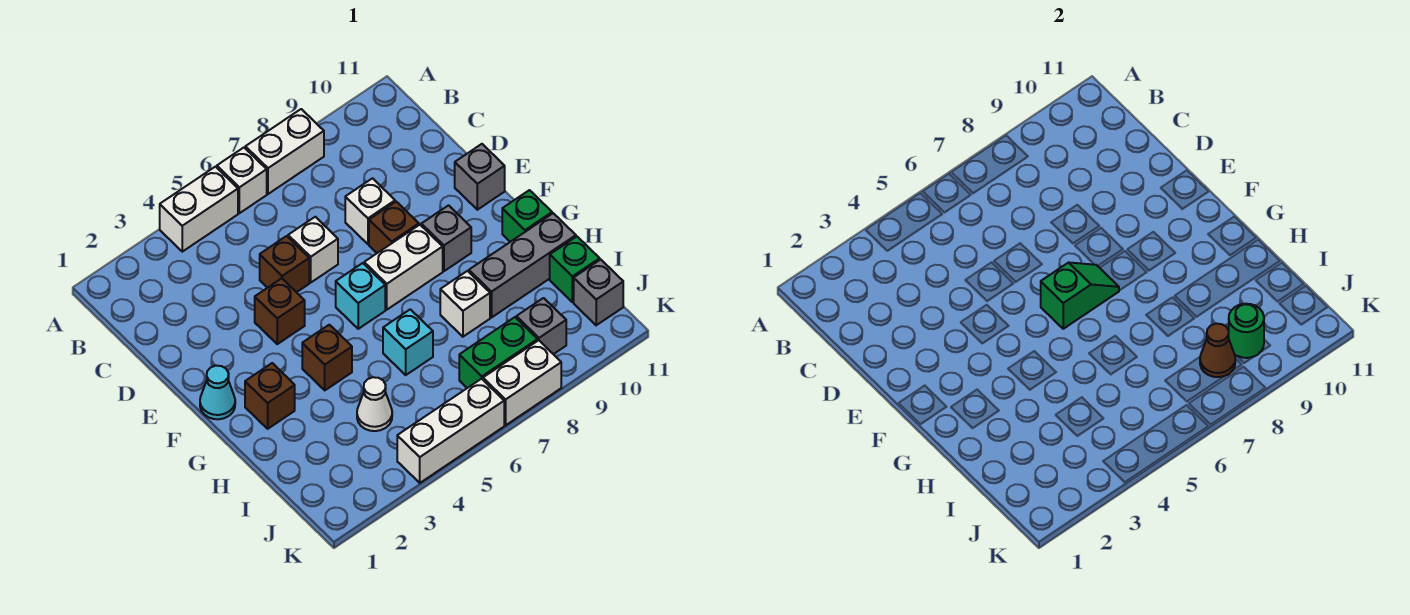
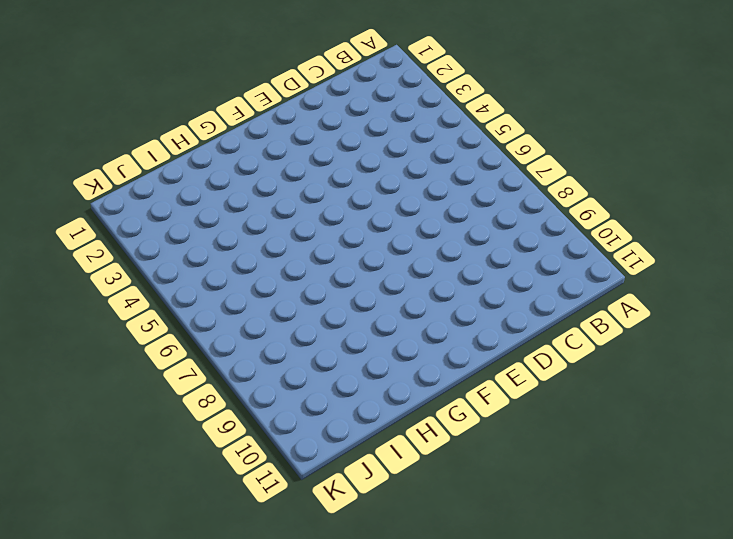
none -> white 1x2 brick [160,167,238,252]
none -> white 1x1 brick [217,148,267,213]
none -> white 1x2 brick [245,109,324,194]

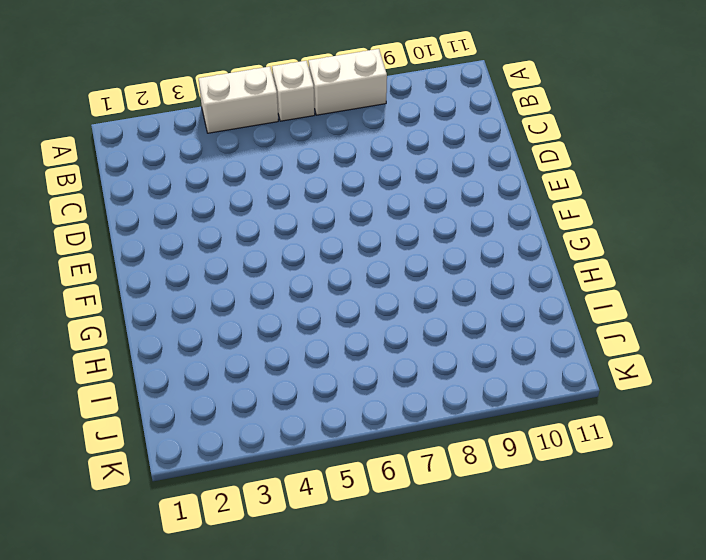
none -> brown 1x1 brick [260,236,309,292]
none -> white 1x1 brick [288,217,338,282]
none -> white 1x1 brick [345,178,395,244]

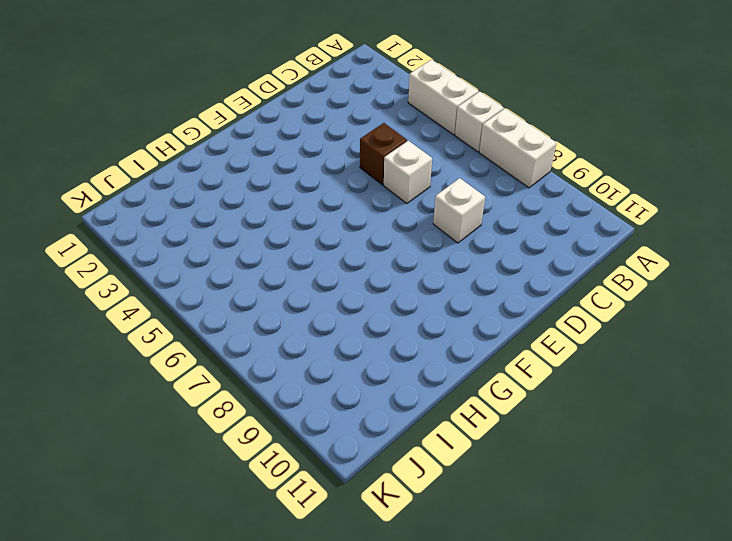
none -> brown 1x1 brick [255,278,305,344]
none -> brown 1x1 brick [369,202,419,253]
none -> grey 1x1 brick [455,144,505,210]

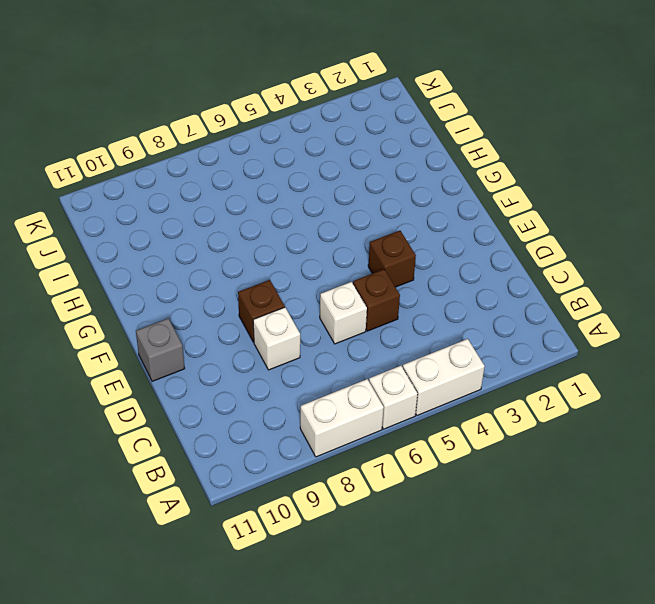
none -> cyan 1x1 cone [200,366,235,419]
none -> cyan 1x1 brick [336,263,385,329]
none -> white 1x2 brick [364,225,443,310]

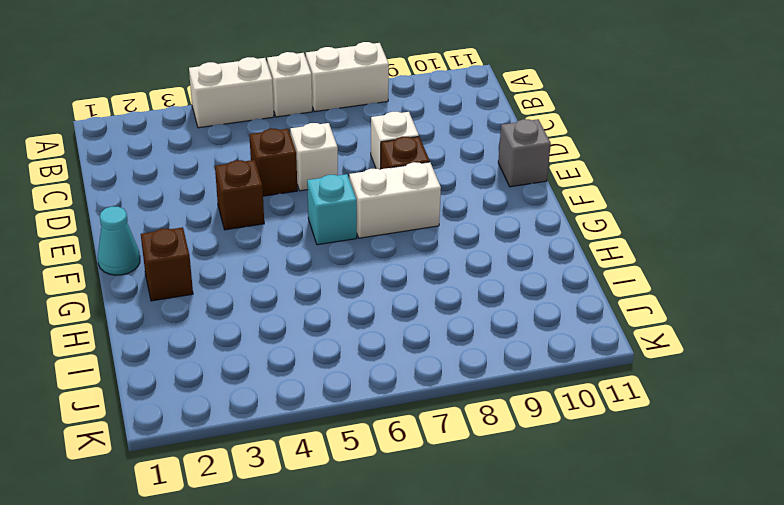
none -> grey 1x1 brick [421,205,471,271]
none -> brown 1x1 brick [302,325,352,390]
none -> green 1x1 brick [502,190,552,242]

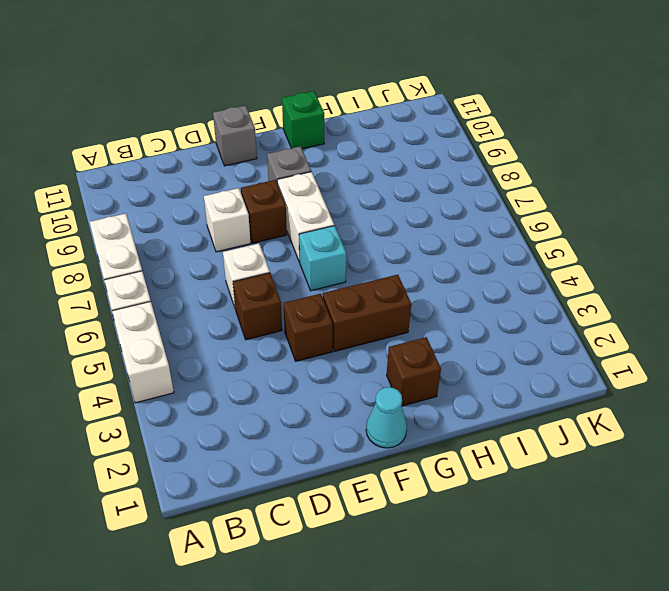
brown 1x2 brick [323,275,411,351] -> brown 1x1 brick [302,325,352,390]
none -> cyan 1x1 brick [383,309,433,375]
none -> white 1x1 brick [440,271,490,337]
none -> grey 1x3 brick [469,213,576,317]

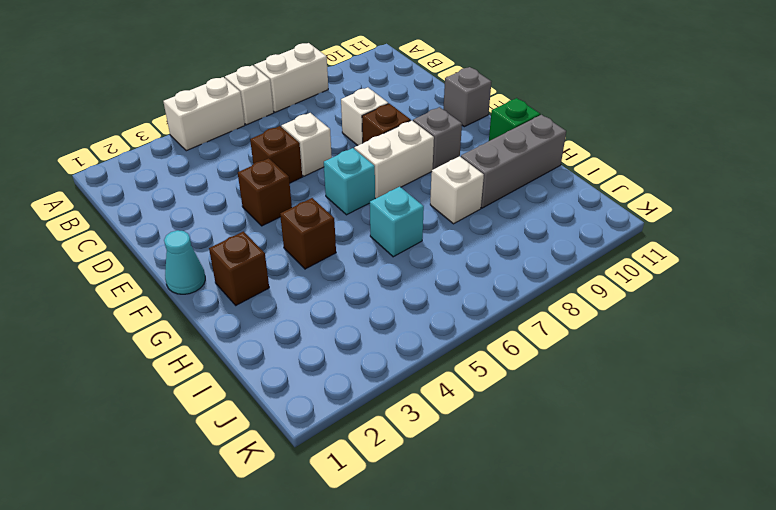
none -> white 1x1 cone [357,377,392,431]
none -> green 1x1 brick [550,237,600,302]
none -> green 1x2 brick [459,317,538,388]

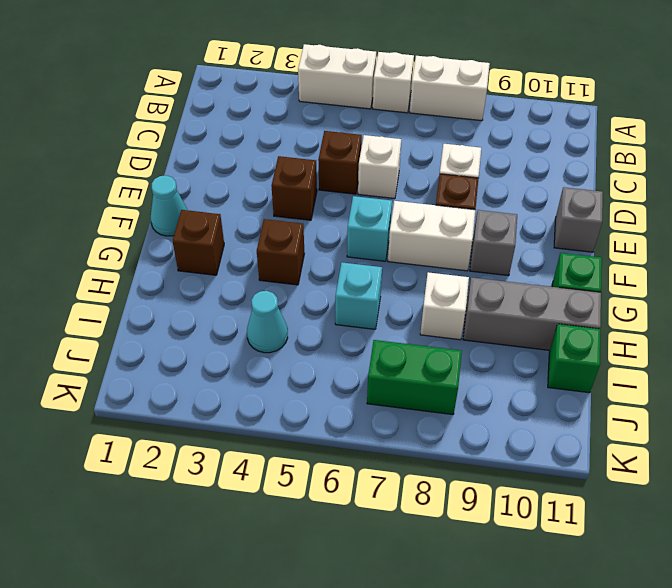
cyan 1x1 cone [247,291,288,353] -> white 1x1 cone [357,377,392,431]
none -> grey 1x1 brick [516,298,566,354]
none -> grey 1x1 brick [574,260,623,325]
none -> white 1x3 brick [397,379,504,483]

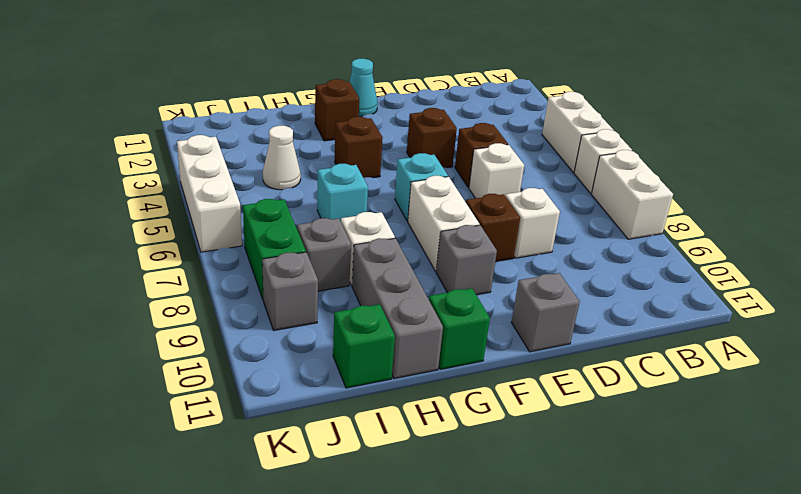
grey 1x1 brick [297,218,351,291] -> grey 1x1 brick moved to [574,260,623,325]
none -> white 1x2 brick [483,340,561,425]
none -> green 1x2 slope [1041,262,1119,329]
none -> brown 1x1 cone [1200,324,1235,377]

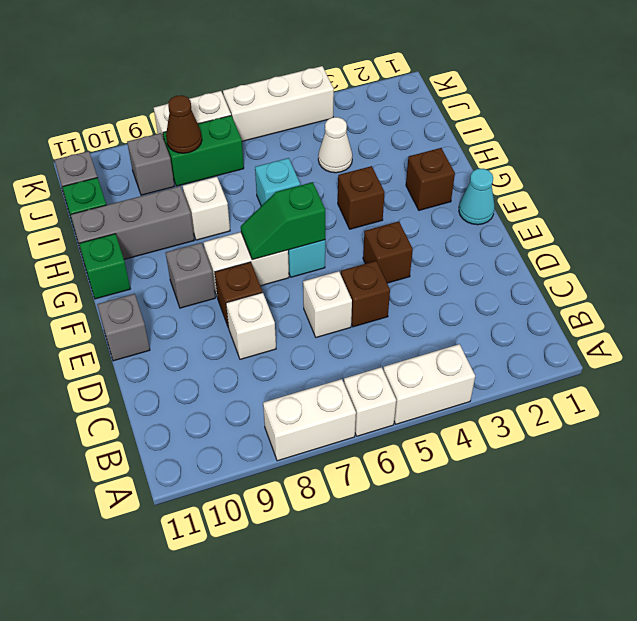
none -> green 1x1 round brick [1229,304,1264,358]

